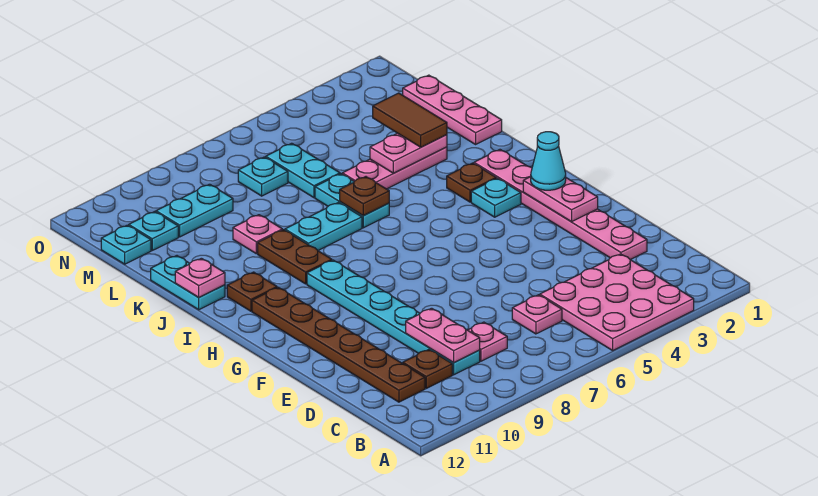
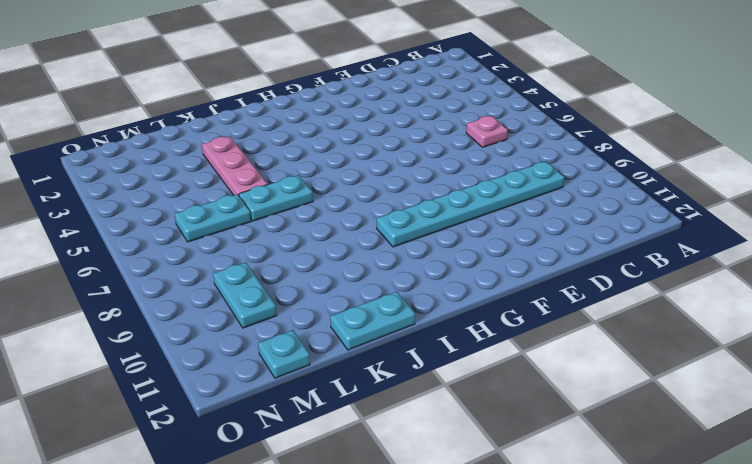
none -> pink 3x3 plate [540,254,694,350]
none -> pink 1x1 plate [468,322,507,361]
none -> brown 1x1 plate [403,350,452,388]

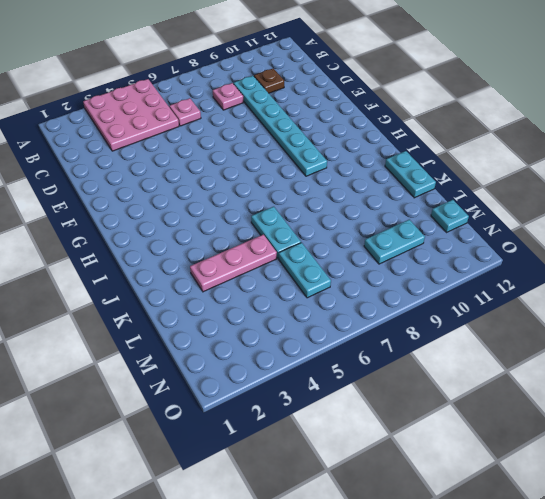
none -> brown 1x6 plate [252,287,425,402]
none -> pink 1x6 plate [474,150,647,260]
none -> cyan 1x1 plate [471,178,521,217]

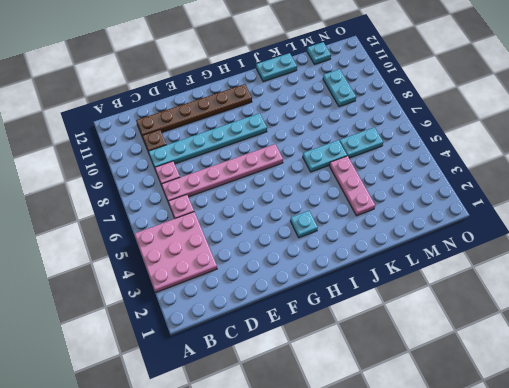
pink 1x6 plate [161,144,283,203] -> pink 1x6 plate moved to [474,150,647,260]
none -> brown 1x1 plate [447,163,496,202]
none -> brown 1x2 plate [258,230,332,284]
none -> brown 1x1 plate [227,272,277,311]

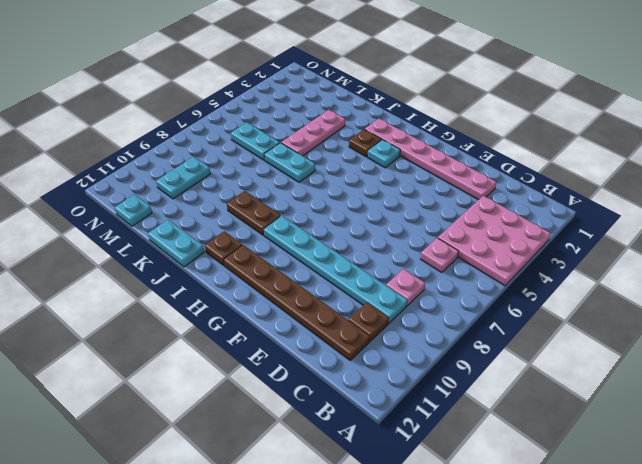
none -> cyan 1x2 plate [285,203,362,250]
none -> pink 1x3 plate [403,75,502,144]
none -> pink 1x1 plate [233,215,282,254]

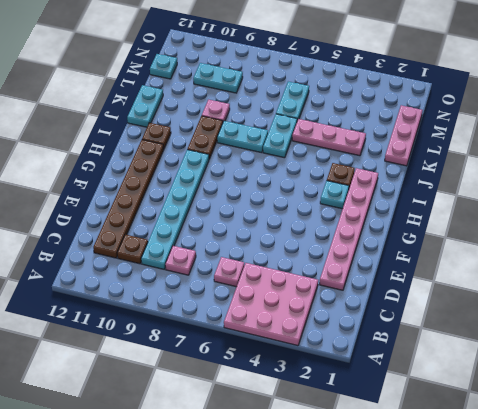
none -> cyan 1x1 plate [238,157,288,196]
none -> cyan 1x1 plate [129,212,178,250]
none -> pink 1x2 plate [406,308,480,363]

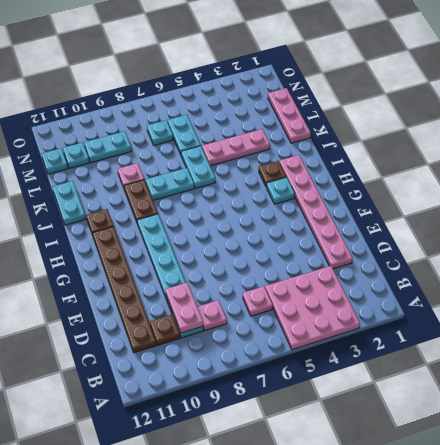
none -> pink 1x2 plate [523,177,598,222]
none -> brown 1x1 plate [340,177,389,215]
none -> pink 1x1 plate [175,258,225,297]

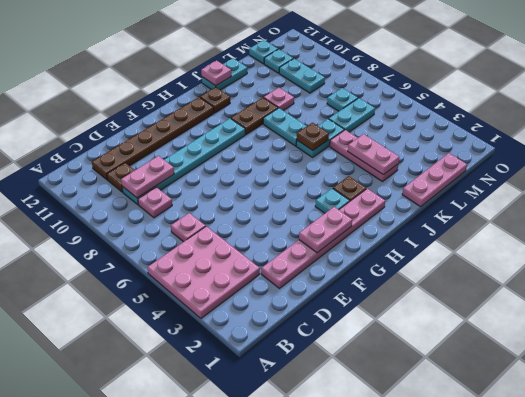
none -> cyan 1x1 cone [531,132,566,190]
none -> brown 1x2 tile [373,93,447,147]

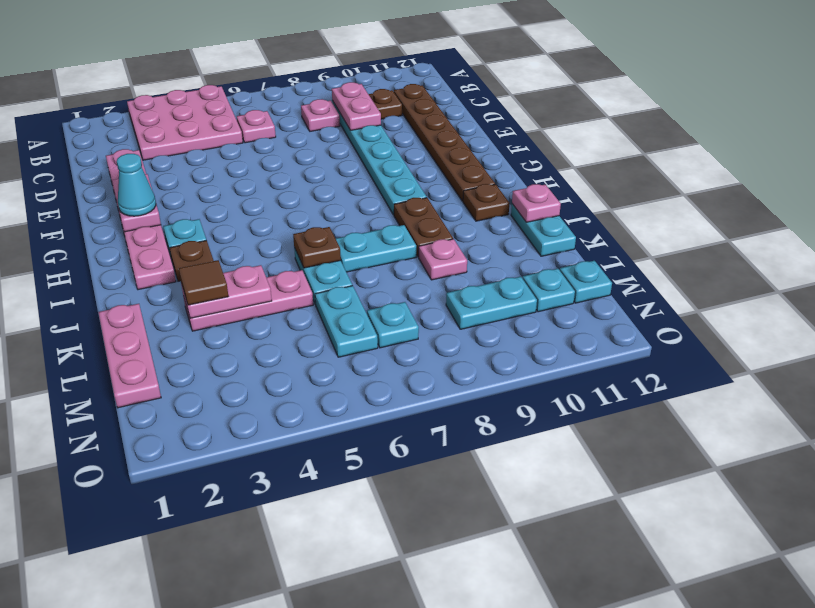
brown 1x1 tile [179,260,228,305] -> brown 1x2 tile [373,93,447,147]

